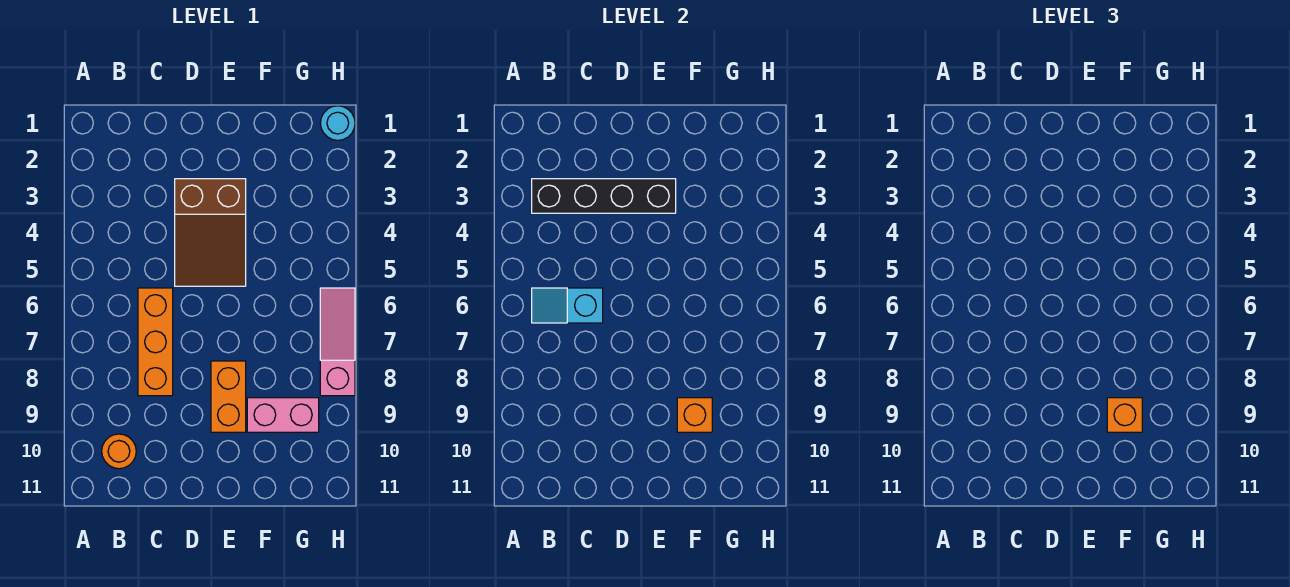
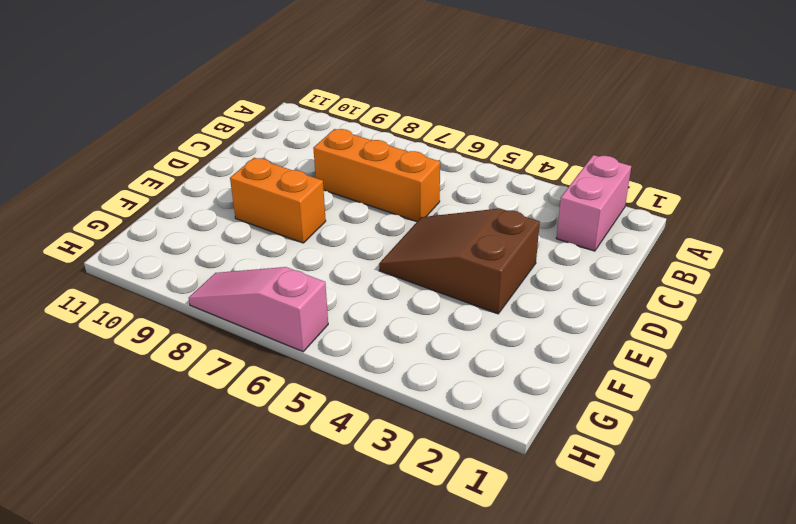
pink 1x2 brick [556,155,631,251] -> pink 1x2 brick moved to [247,398,319,432]
pink 1x3 slope [189,267,328,352] -> pink 1x3 slope turned to [320,288,355,396]
none -> orange 1x1 round brick [102,434,136,469]
none -> cyan 1x1 round brick [320,106,355,140]

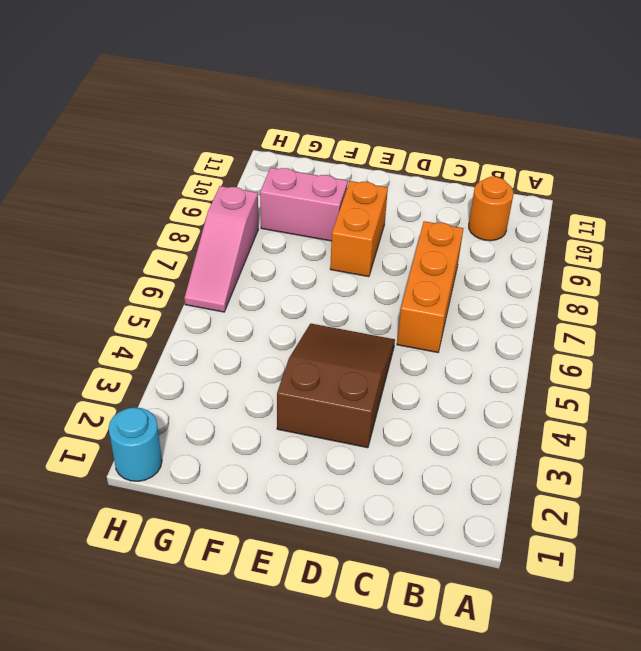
none -> black 1x4 brick [532,179,676,213]
none -> cyan 1x2 slope [532,288,603,323]

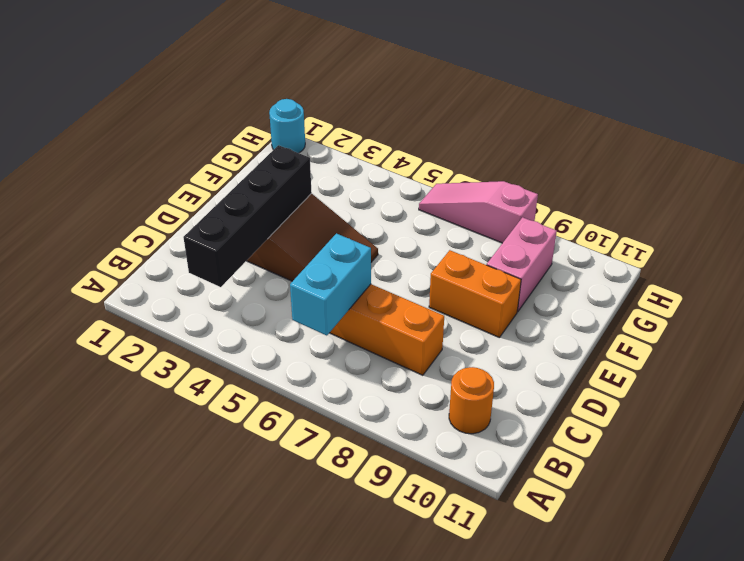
cyan 1x2 brick [290,233,371,336] -> cyan 1x2 slope [532,288,603,323]
none -> orange 1x1 brick [677,398,712,432]
none -> orange 1x1 brick [1107,398,1142,432]

